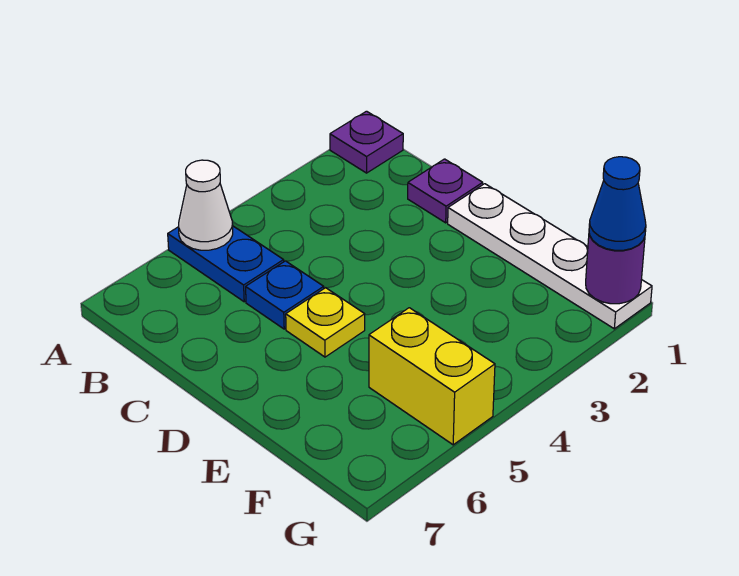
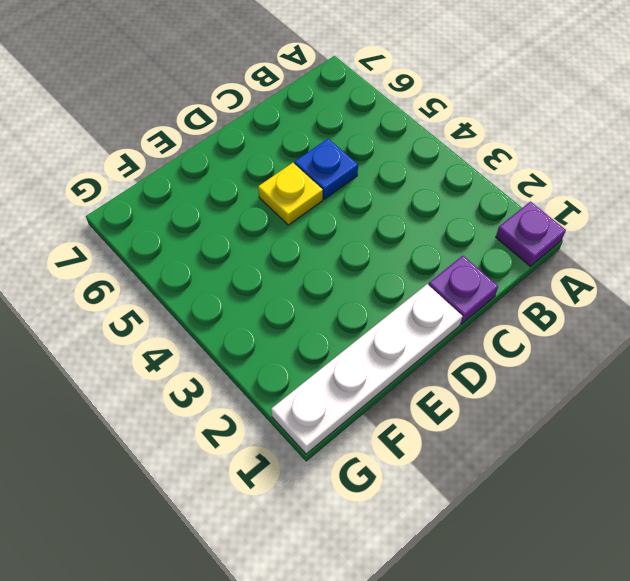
none -> blue 1x2 plate [168,226,284,302]
none -> yellow 1x2 brick [369,308,495,445]

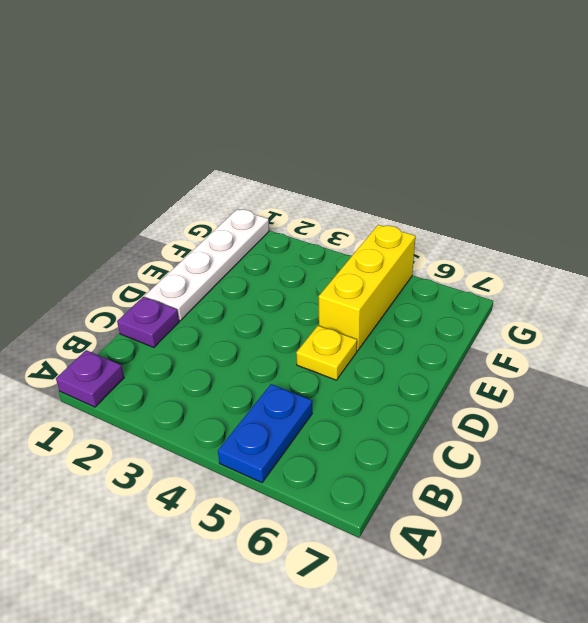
yellow 1x3 brick [319,225,415,351] -> yellow 1x2 brick [369,308,495,445]
none -> blue 1x1 plate [246,261,324,329]
none -> white 1x1 cone [178,160,233,250]

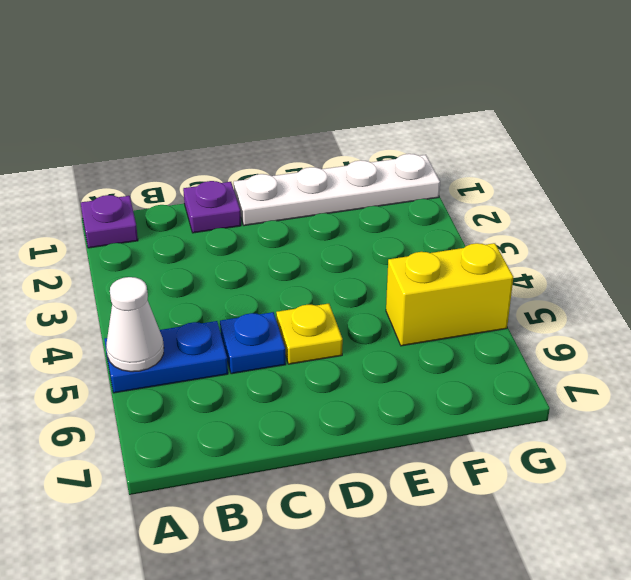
none -> purple 1x1 round brick [586,234,645,304]
none -> blue 1x1 cone [589,157,646,250]

